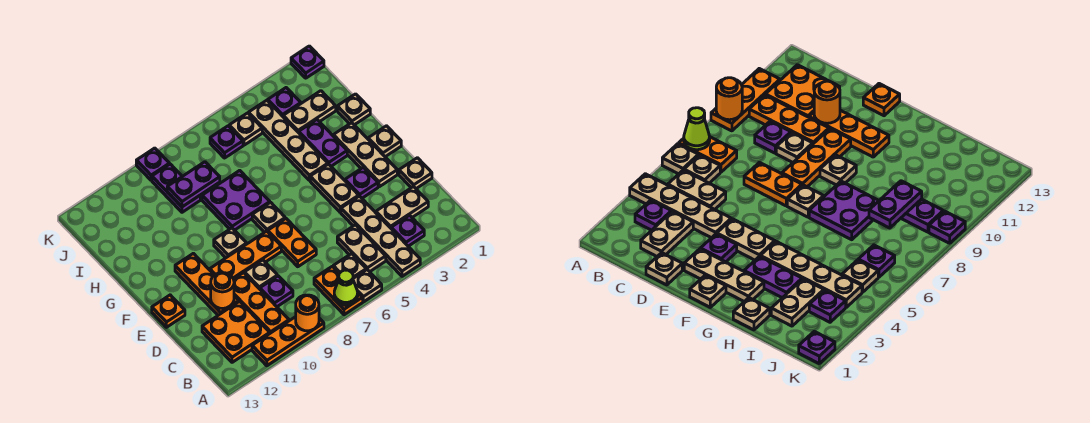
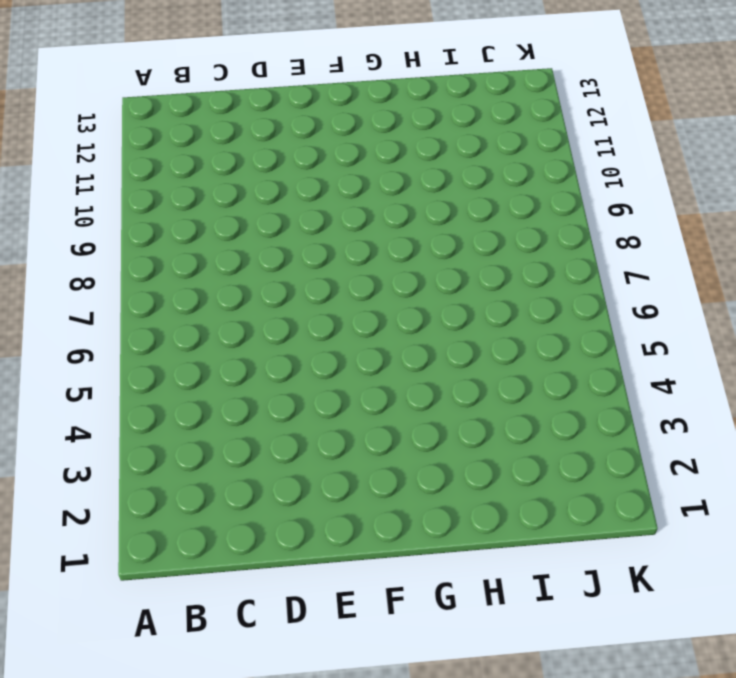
none -> tan 1x4 plate [341,196,420,276]
none -> tan 1x1 plate [353,270,382,302]
none -> orange 1x2 plate [314,266,363,315]
none -> orange 1x3 plate [252,317,324,366]

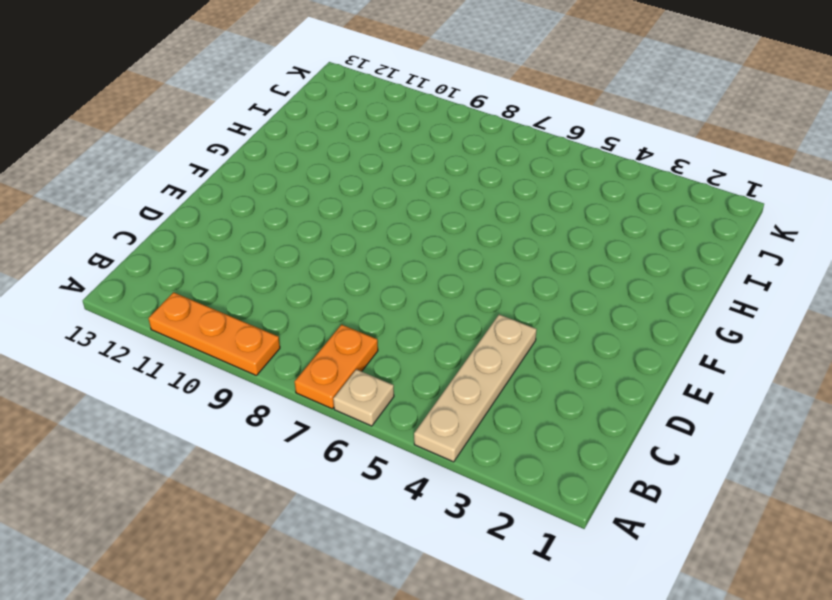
none -> purple 1x1 plate [391,215,424,246]
none -> tan 1x2 plate [337,225,386,272]
none -> tan 1x1 plate [333,254,366,278]
none -> orange 1x3 plate [234,273,289,333]

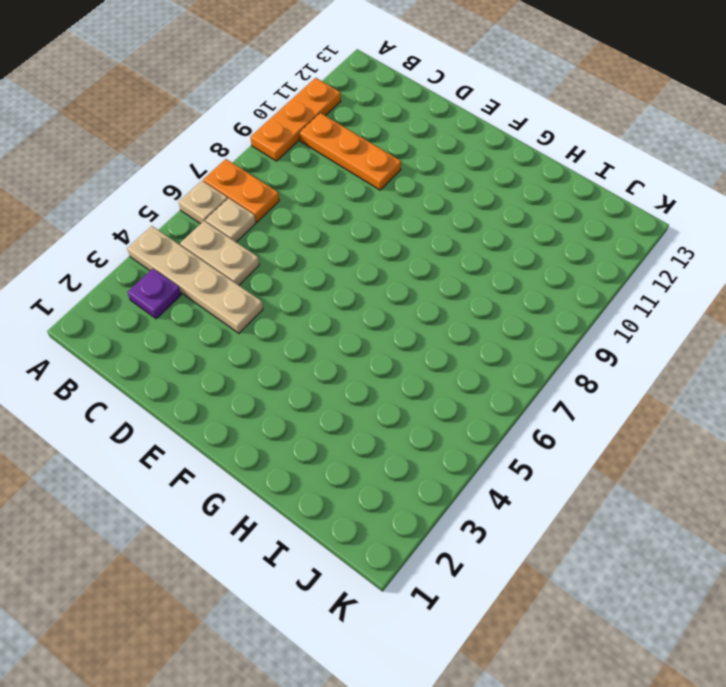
none -> orange 2x2 plate [202,301,270,362]
none -> tan 1x2 plate [376,186,428,228]
none -> purple 1x1 plate [260,276,293,307]
none -> tan 1x1 plate [399,158,432,189]

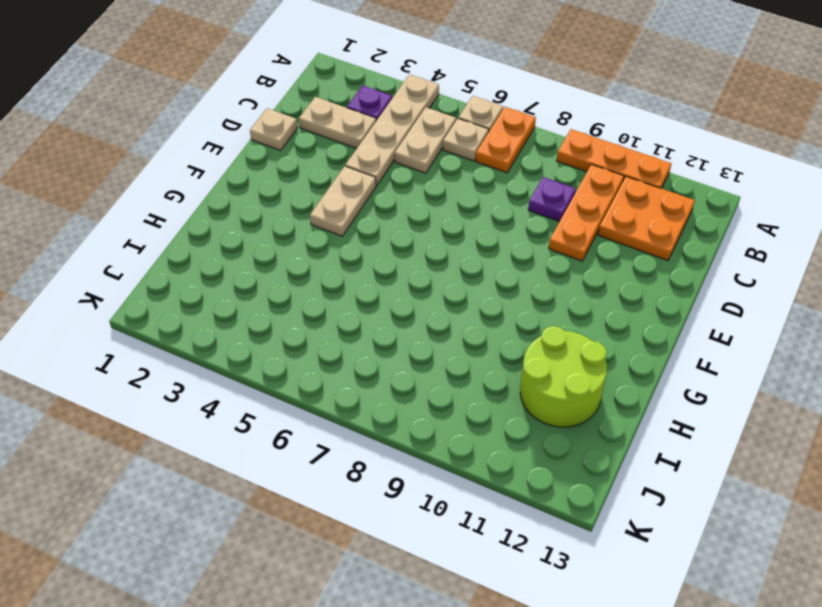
lime 2x2 round brick [520,326,607,427] -> none
none -> orange 1x2 plate [268,219,316,267]
none -> tan 1x1 plate [244,260,278,289]
none -> orange 1x3 plate [175,253,239,315]
none -> tan 1x3 plate [333,123,397,187]

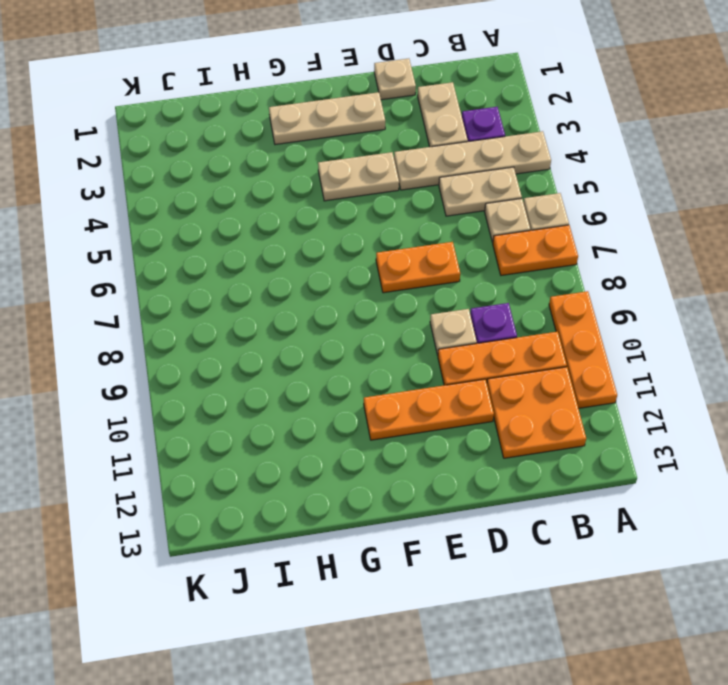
none -> purple 1x1 plate [345,167,378,198]
none -> orange 1x3 plate [210,231,281,279]
none -> orange 1x1 plate [152,295,185,327]
none -> tan 1x1 plate [368,126,401,157]

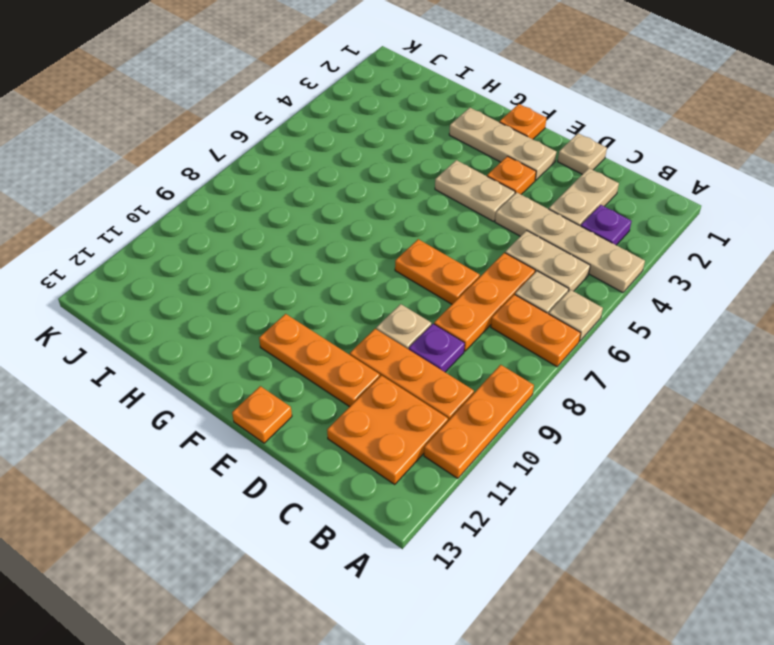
orange 1x3 plate [434,253,535,351] -> orange 1x3 plate moved to [210,231,281,279]
orange 1x1 plate [487,156,536,194] -> purple 1x1 plate [345,167,378,198]
orange 1x1 plate [500,104,546,139] -> tan 1x1 plate [368,126,401,157]
none -> tan 1x1 plate [252,202,285,232]
none -> tan 1x1 plate [214,228,247,258]
none -> purple 1x2 plate [299,120,347,166]
none -> tan 1x4 plate [248,100,328,181]

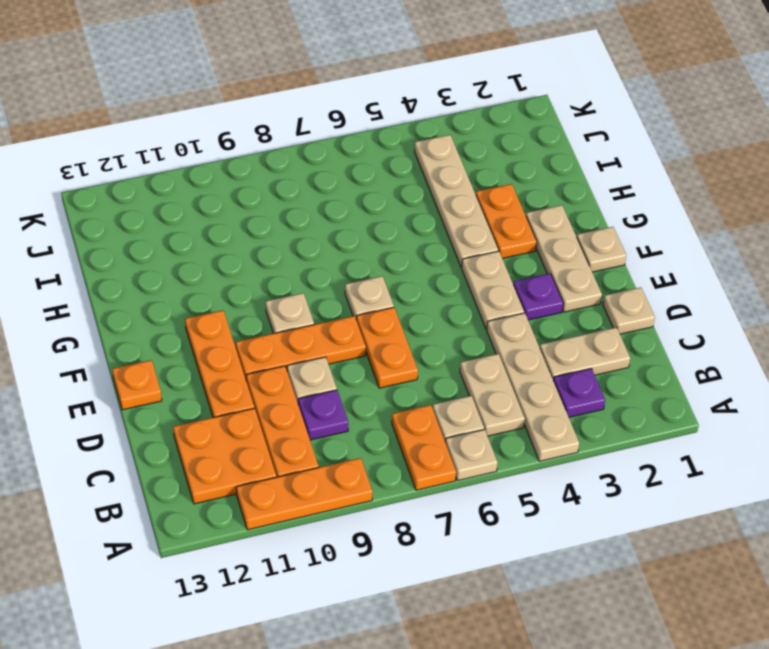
orange 1x2 plate [476,184,537,258] -> purple 1x2 plate [299,120,347,166]
none -> purple 2x2 plate [202,170,270,230]
none -> tan 1x1 plate [337,94,370,125]
none -> tan 1x2 plate [283,91,336,133]
none -> purple 1x2 plate [152,164,200,212]

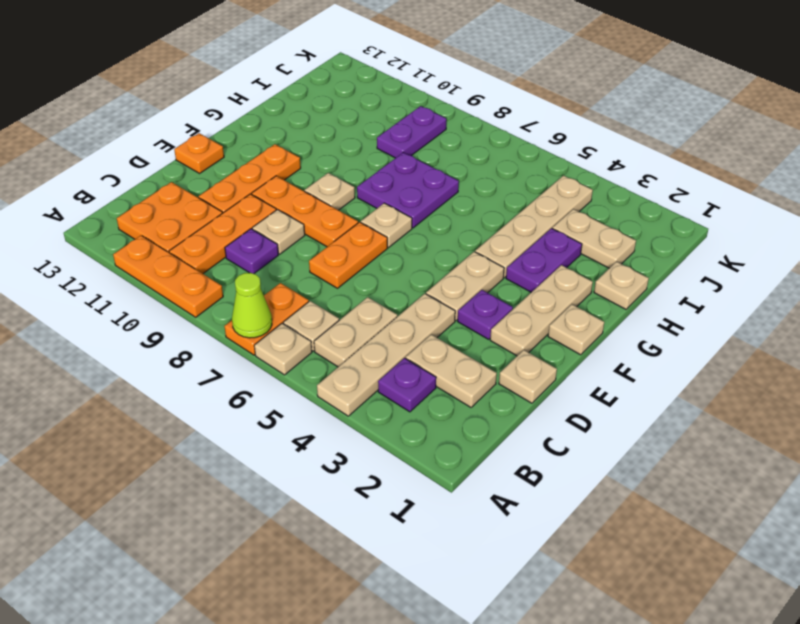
none -> purple 1x1 plate [268,88,301,116]
none -> tan 1x1 plate [229,113,262,145]
none -> purple 1x1 plate [210,126,243,158]
none -> purple 1x1 plate [291,46,324,78]

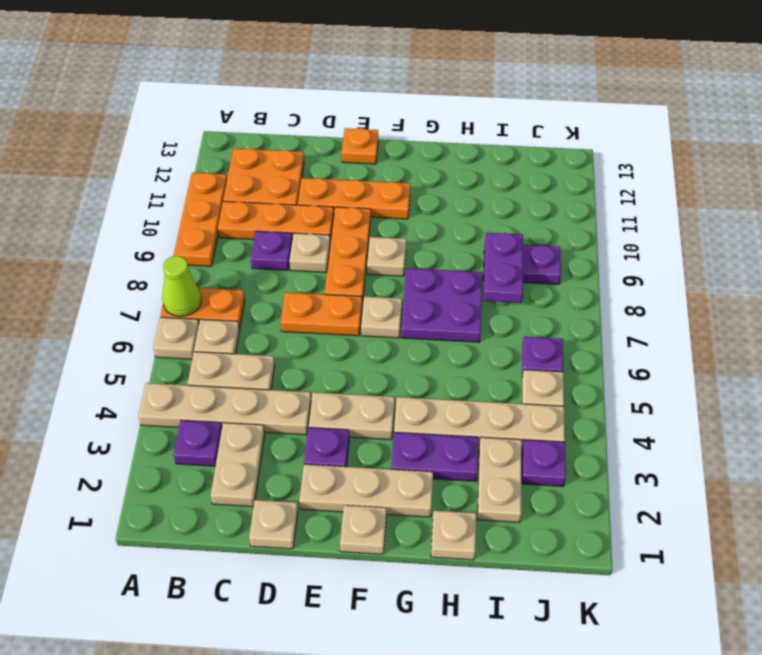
none -> purple 1x1 plate [291,46,324,78]
none -> purple 1x1 plate [136,148,170,180]
none -> orange 1x1 round brick [296,295,319,331]
none -> orange 1x1 round brick [211,273,234,308]

